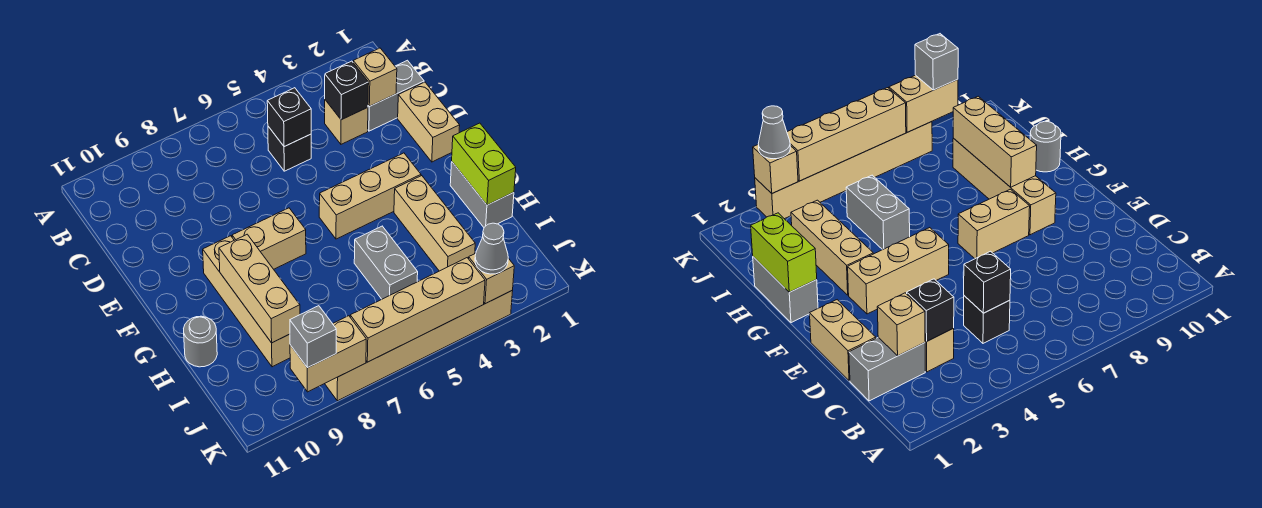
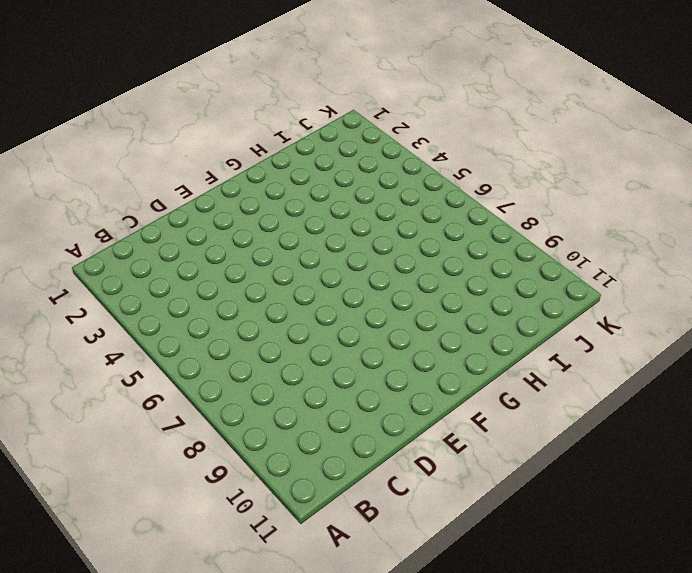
none -> grey 1x2 brick [368,60,424,131]
none -> tan 1x1 brick [325,100,368,144]
none -> black 1x1 brick [268,126,311,171]

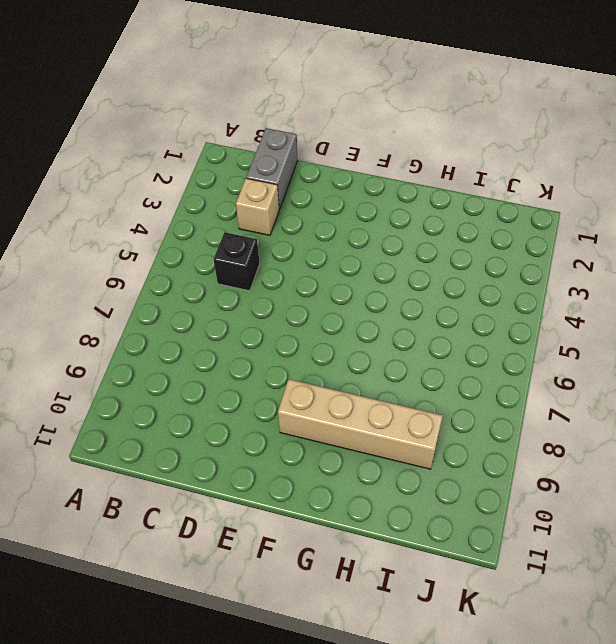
none -> tan 1x2 brick [398,82,460,162]
none -> tan 1x3 brick [319,153,421,239]
none -> tan 1x2 brick [232,208,306,269]

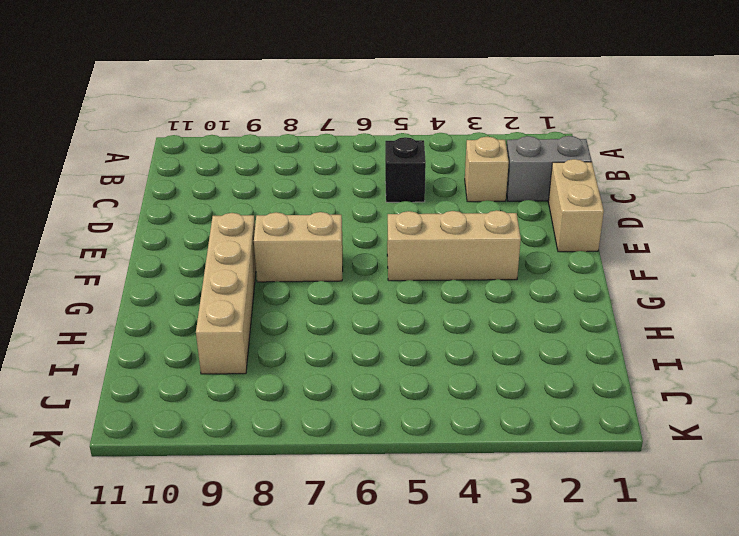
none -> grey 1x2 brick [450,162,514,227]
none -> tan 1x3 brick [394,176,475,271]
none -> grey 1x2 brick [354,226,418,299]

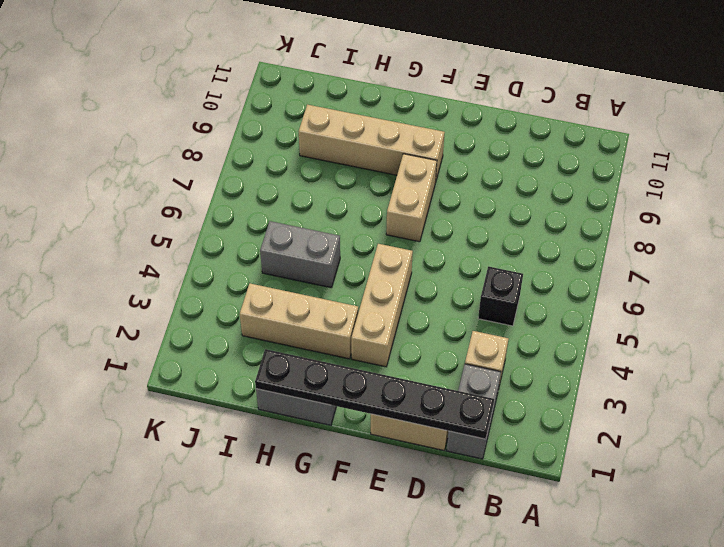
black 1x6 plate [255,349,494,439] -> lime 1x2 brick [452,123,516,205]
none -> grey 1x1 round brick [184,316,217,367]
none -> tan 1x6 brick [325,291,513,401]
none -> tan 1x1 brick [353,48,397,106]

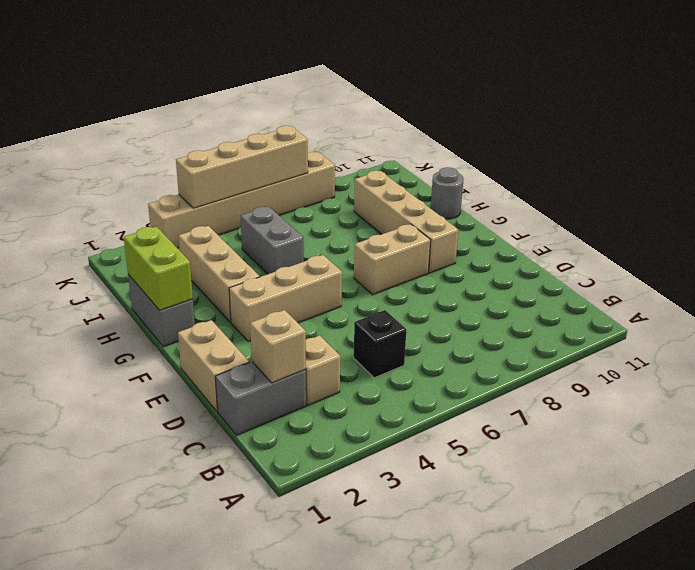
none -> black 1x1 brick [325,61,369,120]
none -> black 1x1 brick [267,88,311,147]
none -> tan 1x3 brick [219,234,300,343]

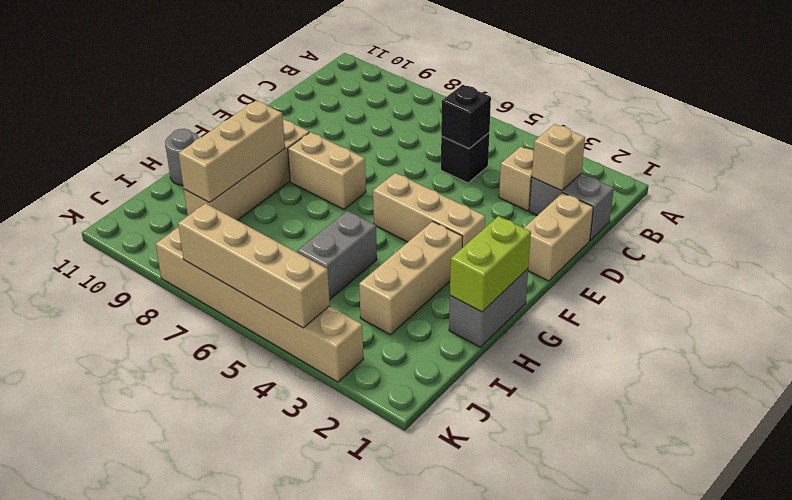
none -> black 1x1 brick [325,61,369,120]
none -> tan 1x1 brick [469,253,514,304]
none -> tan 1x2 brick [290,316,366,392]

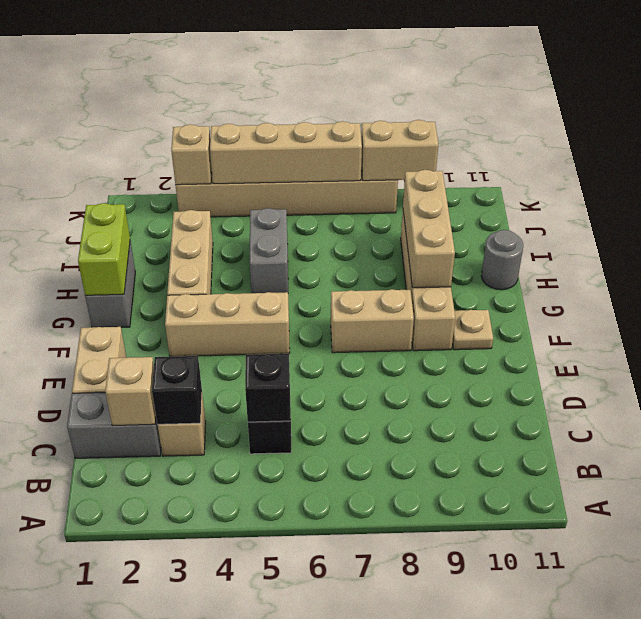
tan 1x1 plate [452,310,493,350] -> none
none -> grey 1x1 cone [475,223,508,274]
none -> grey 1x1 brick [290,306,336,368]

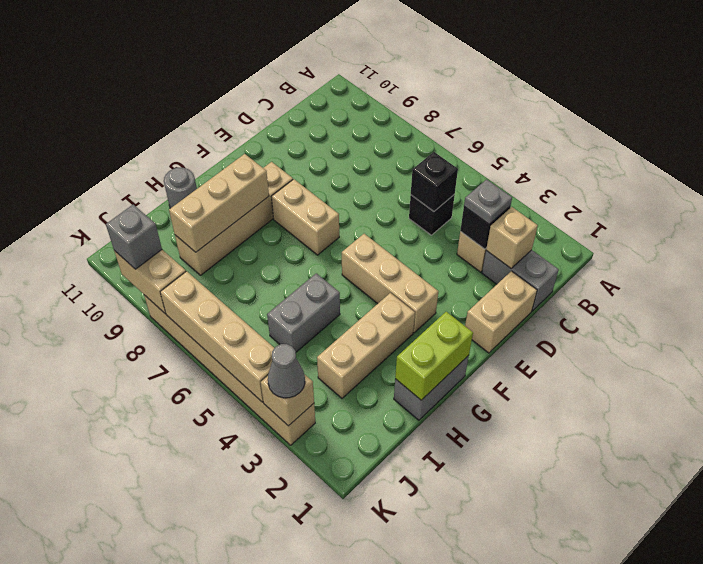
grey 1x1 plate [464,179,512,224] -> none

